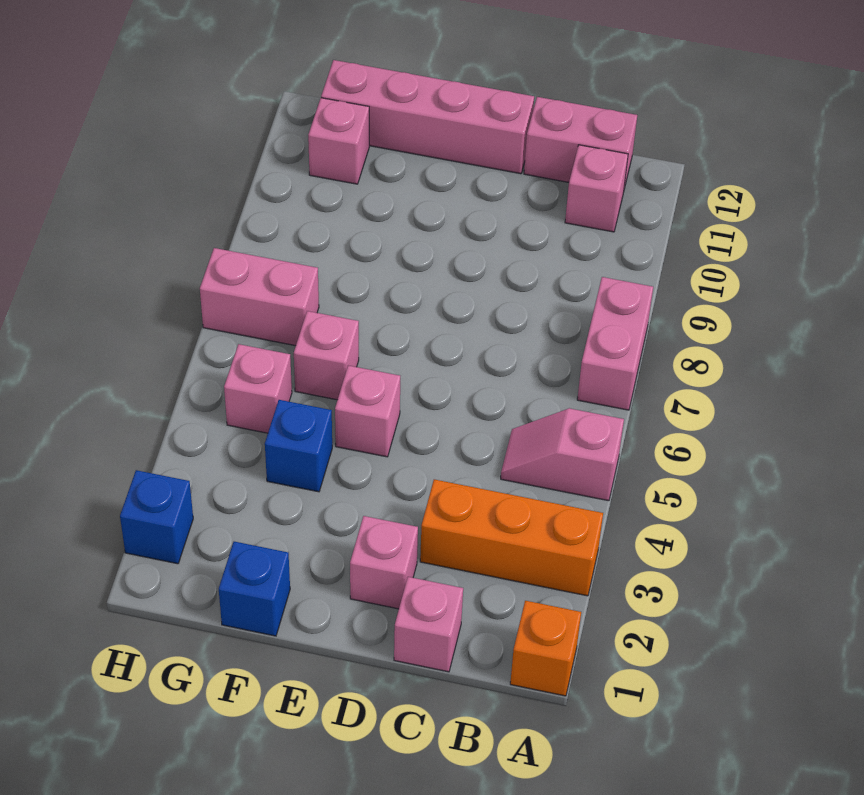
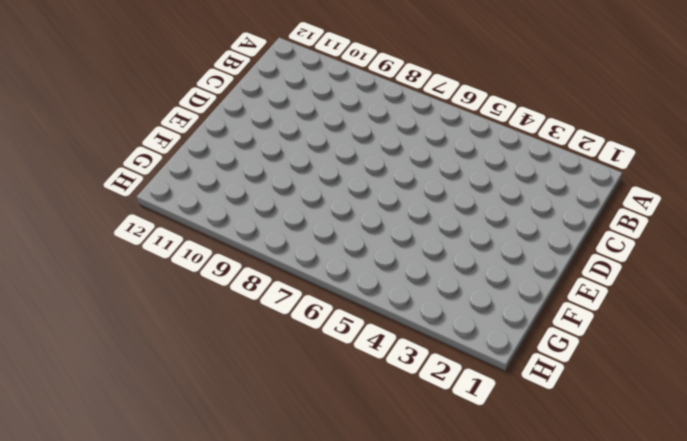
none -> orange 1x1 brick [510,601,581,696]
none -> orange 1x3 brick [420,479,603,596]
none -> pink 1x2 slope [501,408,624,501]

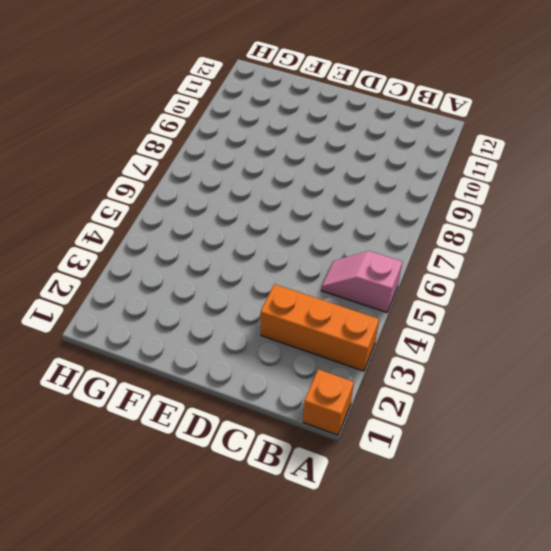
none -> pink 1x2 brick [577,277,653,410]
none -> pink 1x1 brick [565,145,628,232]
none -> pink 1x2 brick [524,97,637,189]

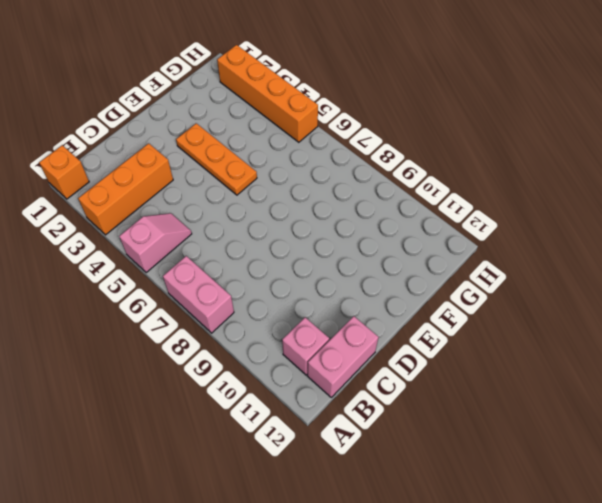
orange 1x3 plate [176,123,257,195] -> pink 1x1 brick [335,365,400,457]
orange 1x4 brick [217,45,318,142] -> blue 1x1 brick [120,470,193,564]
none -> pink 1x1 brick [394,577,463,672]
none -> pink 1x1 brick [350,516,418,609]
none -> pink 1x4 brick [321,60,534,174]

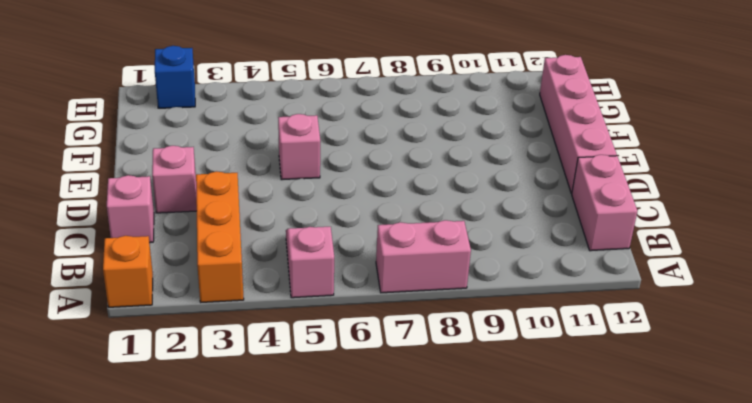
none -> pink 1x1 brick [565,145,628,232]
none -> blue 1x1 brick [219,542,290,636]
none -> blue 1x1 brick [265,400,332,492]

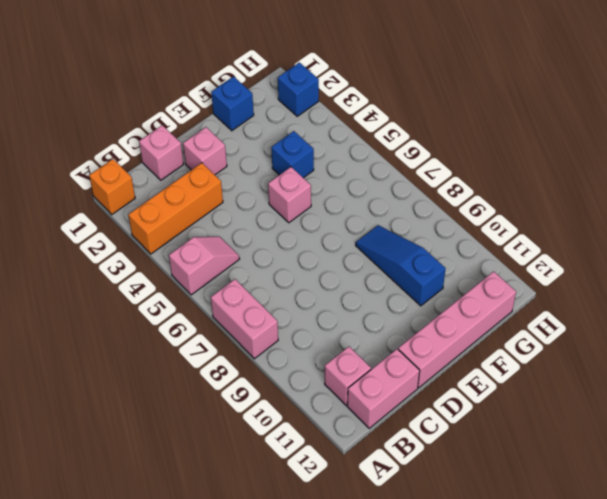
blue 1x3 slope [356,225,446,306] -> none
none -> pink 1x1 brick [294,311,359,400]
none -> pink 1x1 brick [224,344,292,433]
none -> pink 1x2 brick [200,248,319,346]

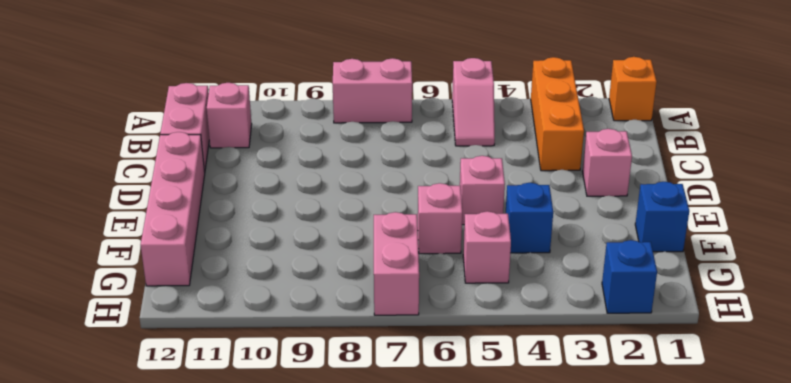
none -> pink 1x1 brick [394,577,463,672]
none -> pink 1x1 brick [308,98,369,184]

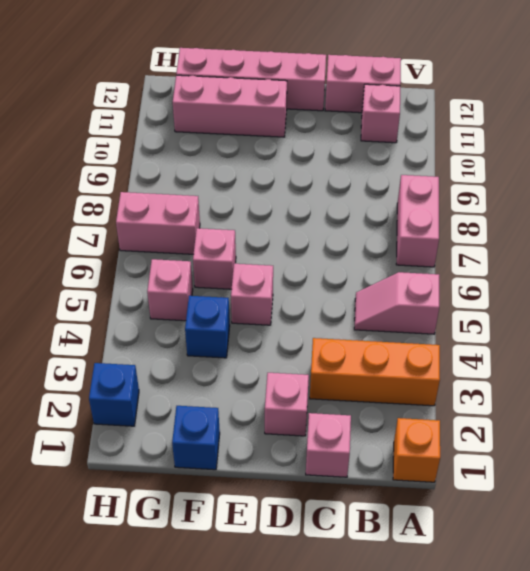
pink 1x3 brick [173,75,287,137] -> pink 1x1 brick [308,98,369,184]

